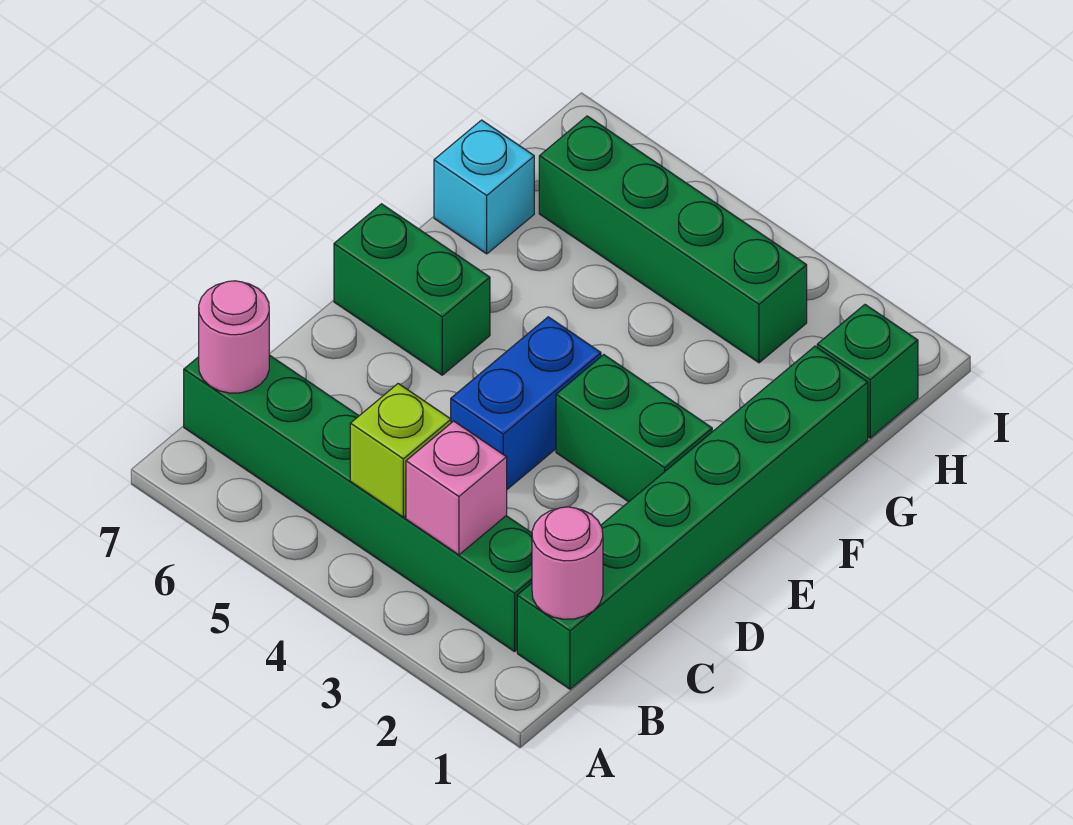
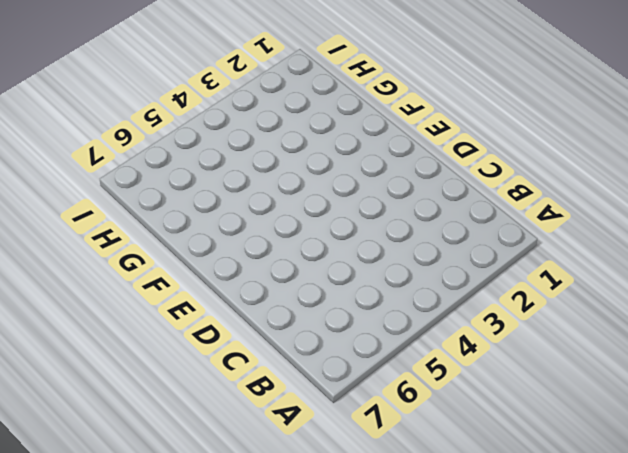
none -> green 1x6 brick [517,346,868,689]
none -> green 1x6 brick [184,355,532,652]
none -> blue 1x2 brick [451,317,601,489]

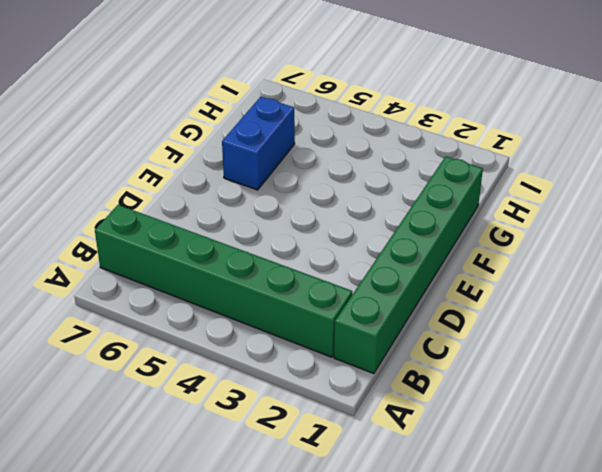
blue 1x2 brick [222,97,295,190] -> blue 1x2 brick moved to [451,317,601,489]
none -> green 1x2 brick [556,355,712,502]
none -> green 1x2 brick [334,204,490,375]
none -> cyan 1x1 brick [434,120,534,254]

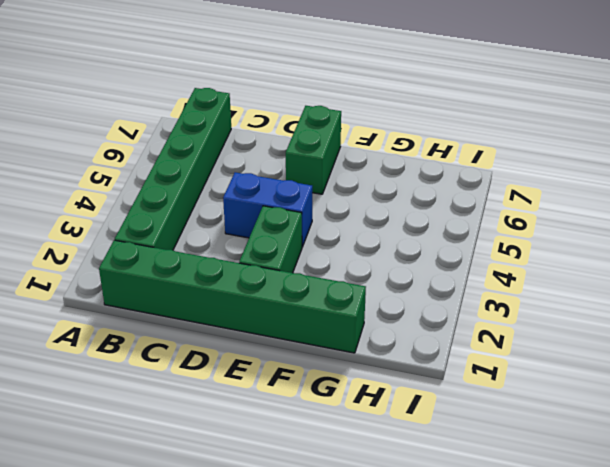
none -> cyan 1x1 brick [434,120,534,254]
none -> green 1x1 brick [817,305,918,438]
none -> green 1x4 brick [539,116,807,363]

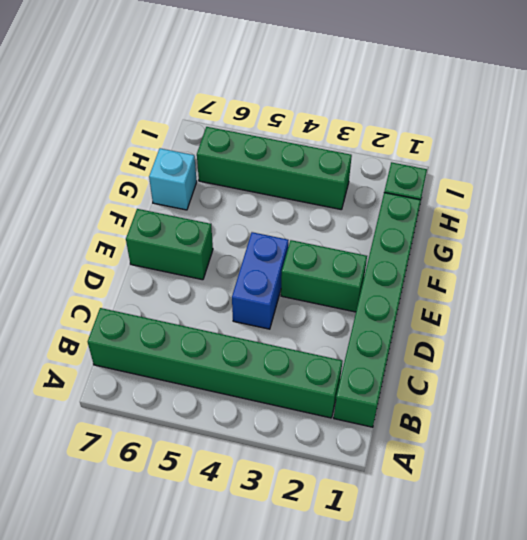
none -> pink 1x1 round brick [532,507,603,619]
none -> pink 1x1 brick [406,421,507,555]
none -> lime 1x1 brick [350,384,451,517]

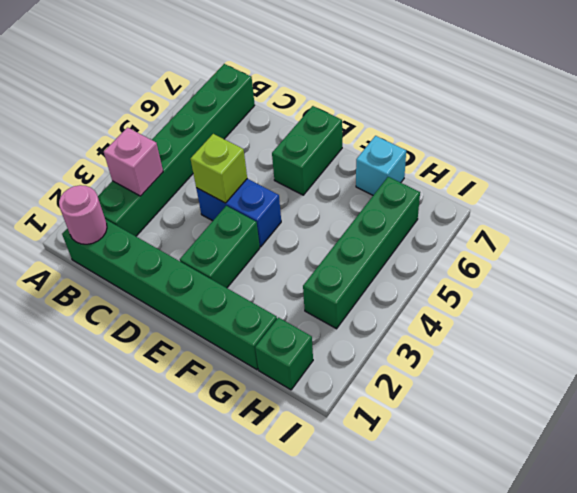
lime 1x1 brick [191,134,247,203] -> lime 1x1 brick moved to [350,384,451,517]
none -> pink 1x1 round brick [199,281,269,393]

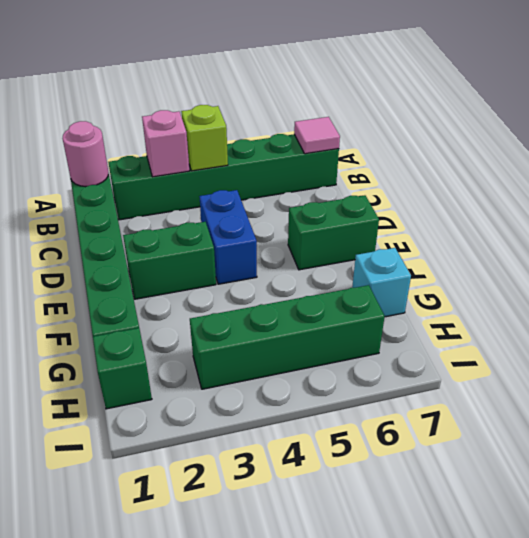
pink 1x1 tile [294,117,340,154] -> pink 1x1 round brick [199,281,269,393]

